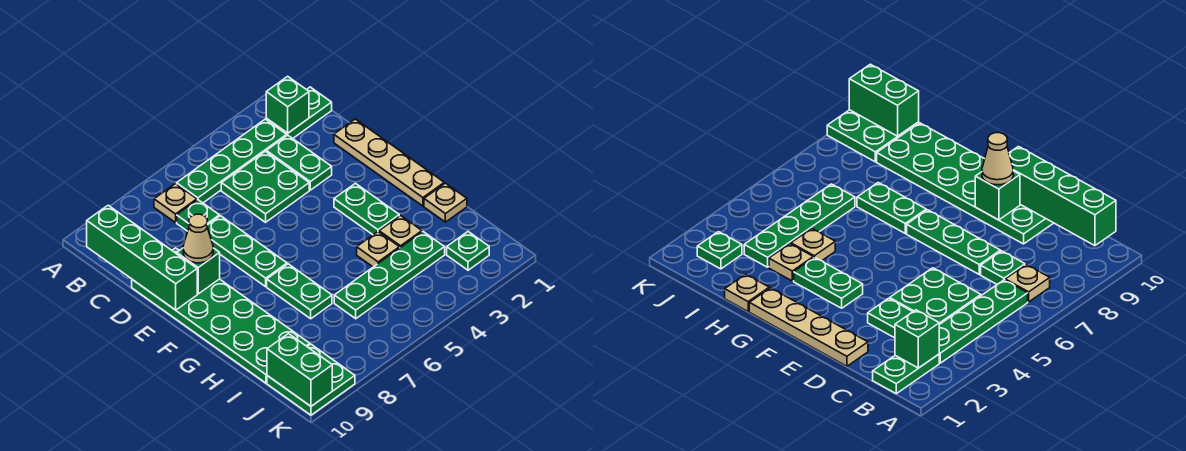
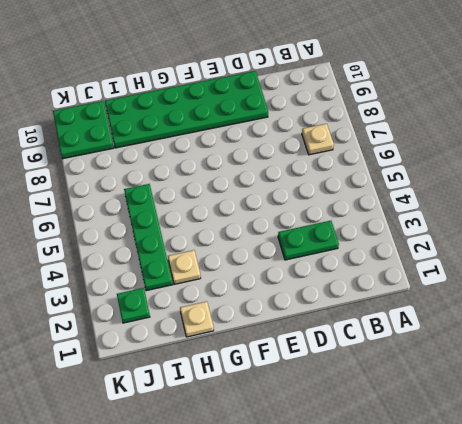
none -> green 1x2 plate [266,87,332,138]
none -> green 1x4 plate [177,119,287,203]
none -> green 2x2 plate [221,151,309,222]

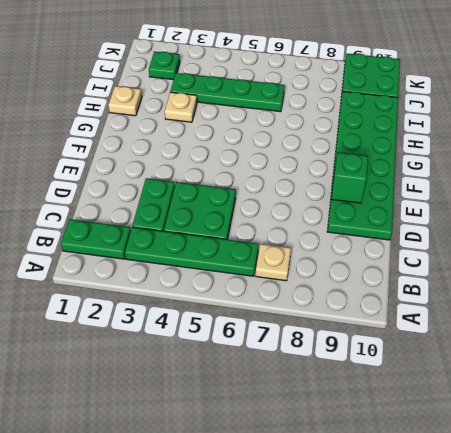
none -> green 1x1 plate [177,200,219,231]
none -> tan 1x4 plate [334,119,444,206]
none -> green 1x3 plate [207,216,287,287]

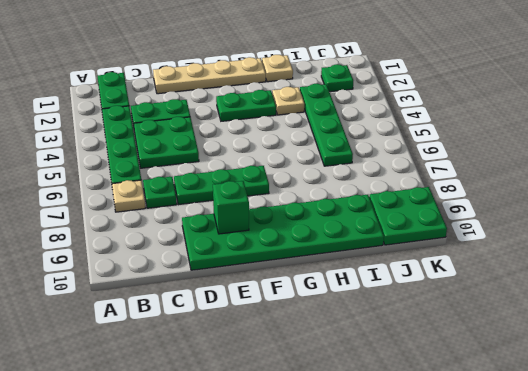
none -> green 1x2 plate [267,264,332,319]
none -> tan 1x1 plate [357,232,400,267]
none -> green 1x1 brick [266,76,309,133]

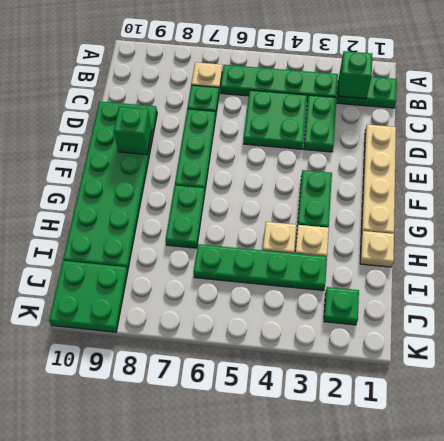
none -> green 1x4 brick [87,205,197,310]
none -> green 1x2 brick [267,334,332,406]
none -> tan 1x1 cone [183,214,213,263]

